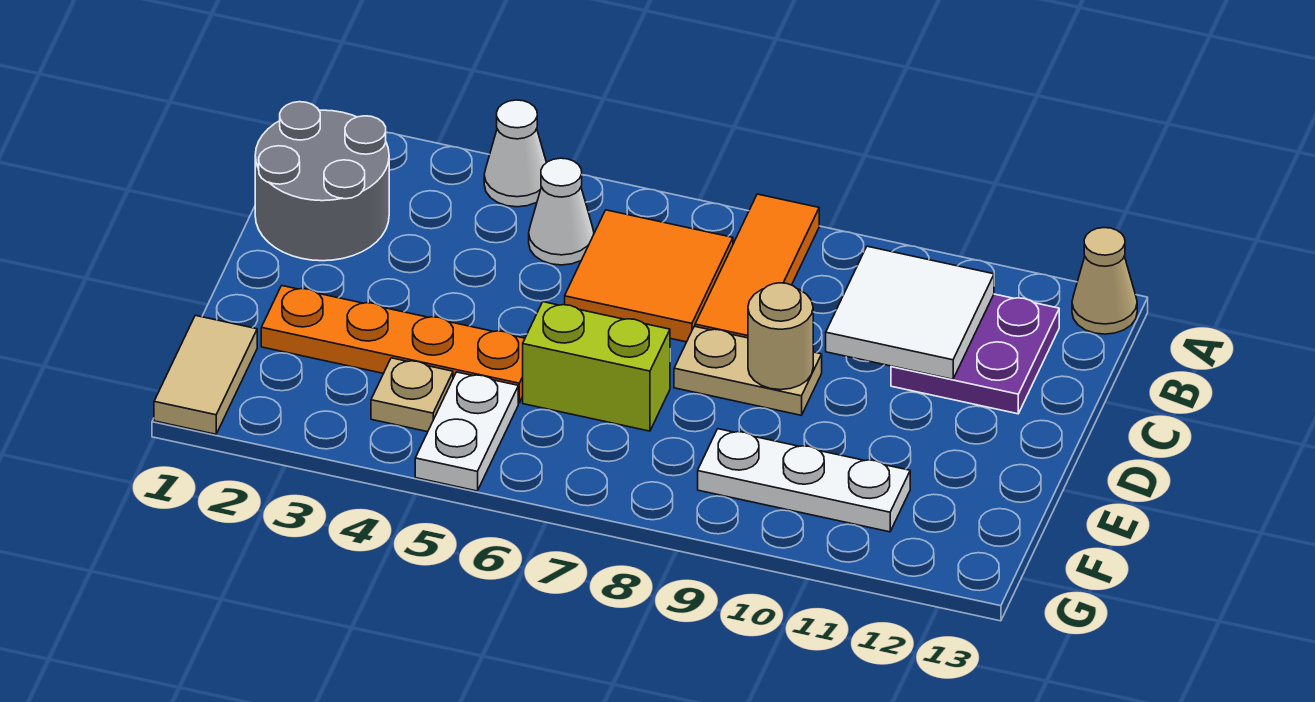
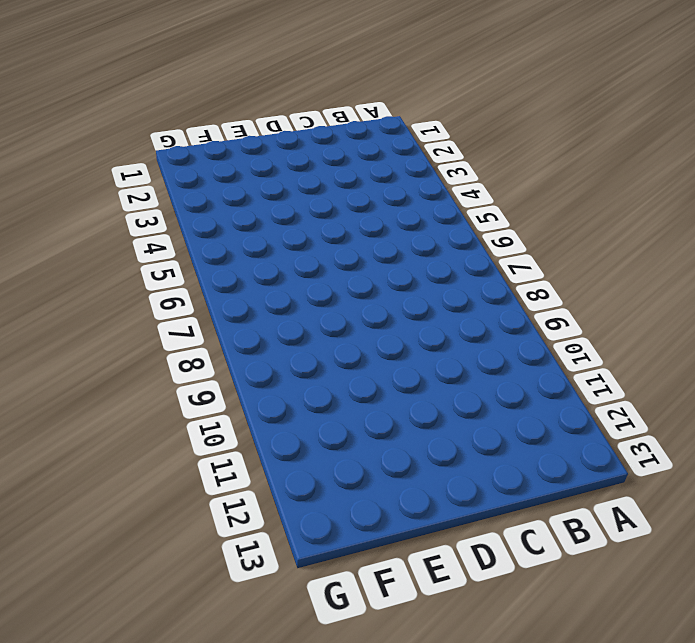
none -> white 1x1 cone [484,100,546,207]
none -> orange 1x3 tile [695,194,819,338]
none -> tan 1x1 cone [1072,228,1137,334]

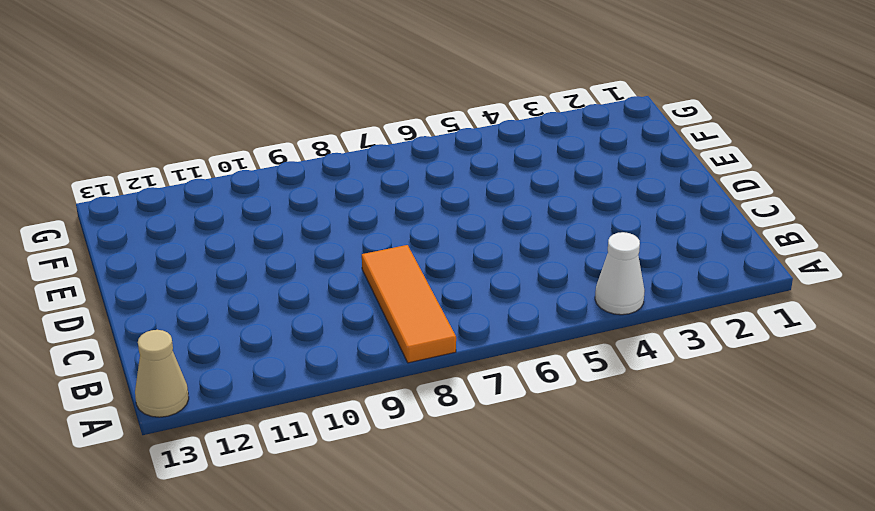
none -> grey 2x2 round brick [255,102,389,261]
none -> white 1x1 cone [529,158,594,265]
none -> orange 2x2 tile [565,210,733,342]

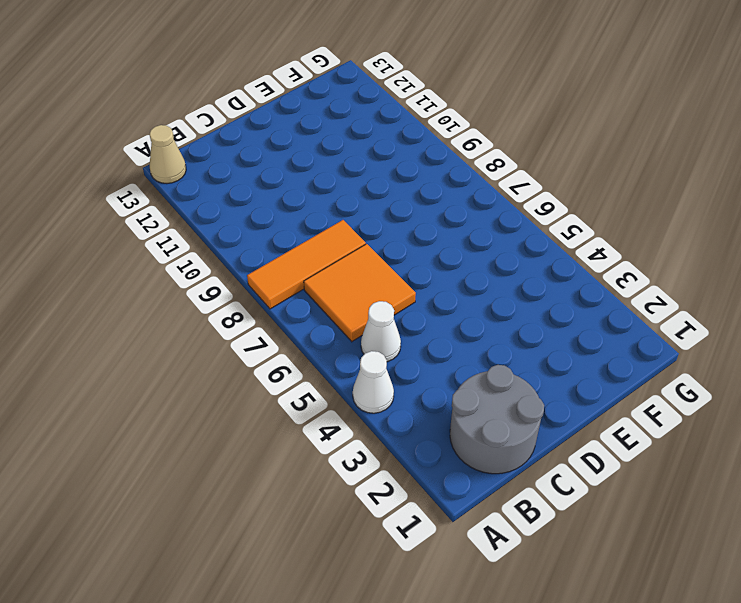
none -> purple 2x2 plate [891,294,1059,414]
none -> tan 1x2 plate [674,326,822,415]
none -> orange 1x4 plate [261,286,525,403]

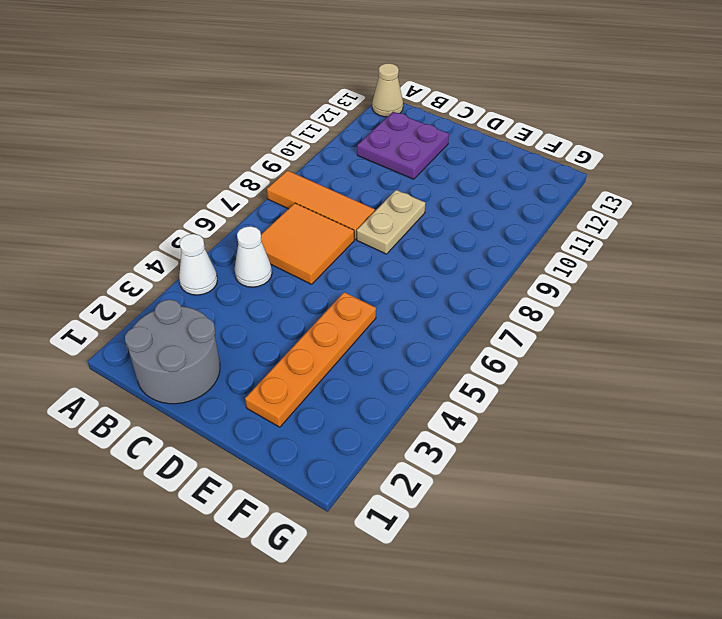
none -> lime 1x2 brick [523,302,670,431]
none -> tan 1x2 tile [154,315,257,434]
none -> tan 1x1 plate [371,358,453,432]

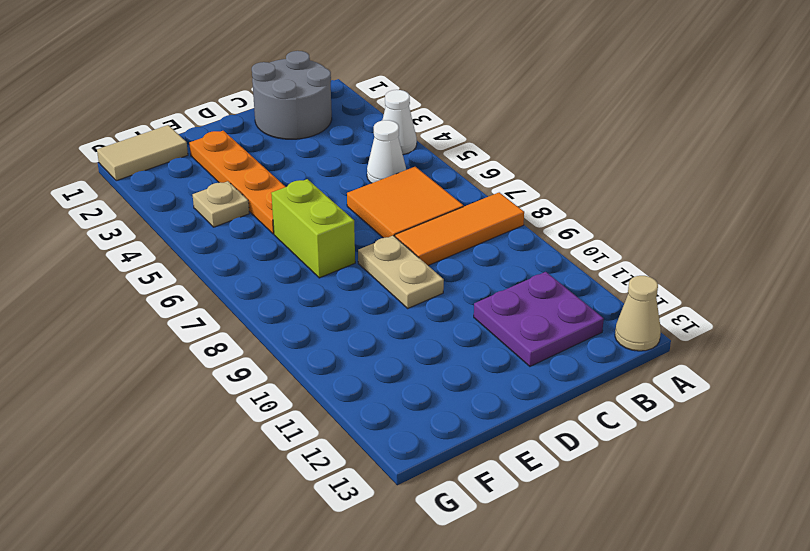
none -> white 1x2 plate [415,372,518,491]
none -> white 1x3 plate [698,429,910,532]
none -> white 2x2 tile [826,246,994,379]

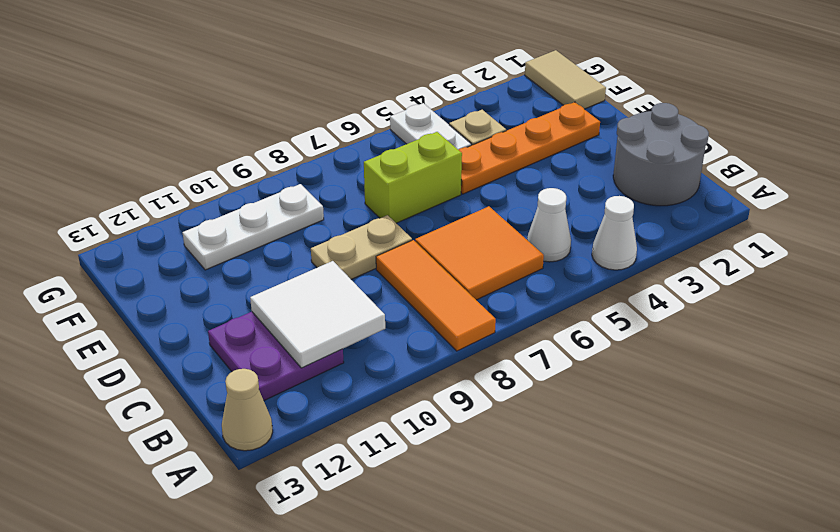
none -> tan 1x1 round brick [748,283,813,390]

